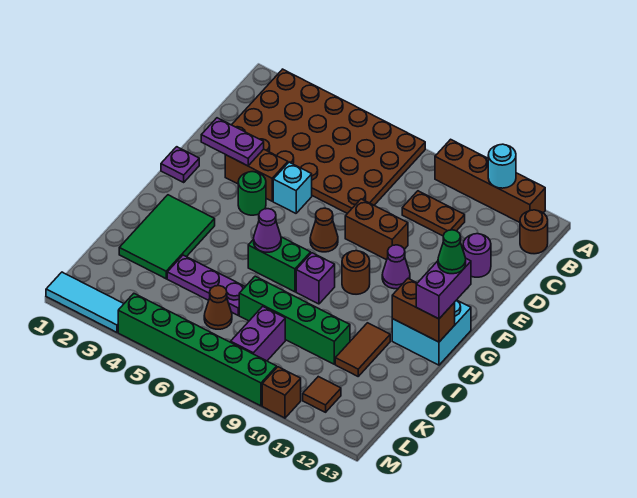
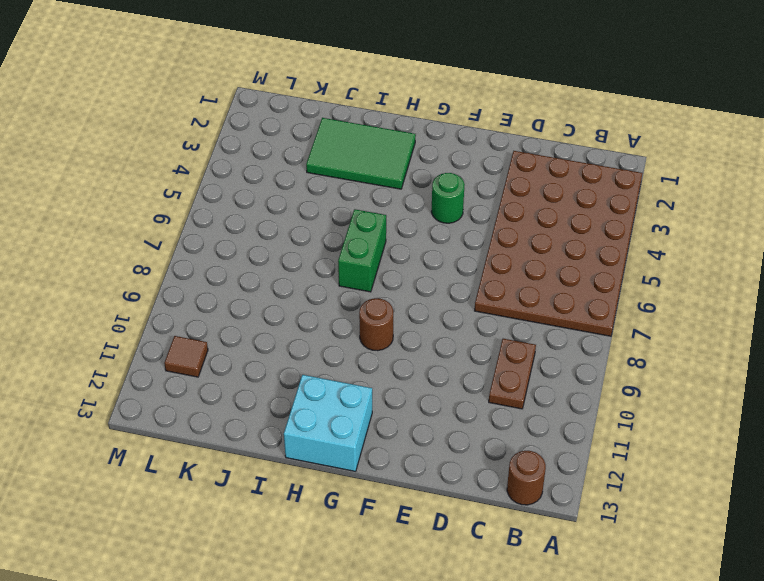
none -> brown 1x4 brick [435,139,545,222]
none -> purple 1x1 round brick [463,234,491,277]
none -> brown 1x2 brick [225,149,288,201]
none -> cyan 1x1 brick [273,162,312,213]

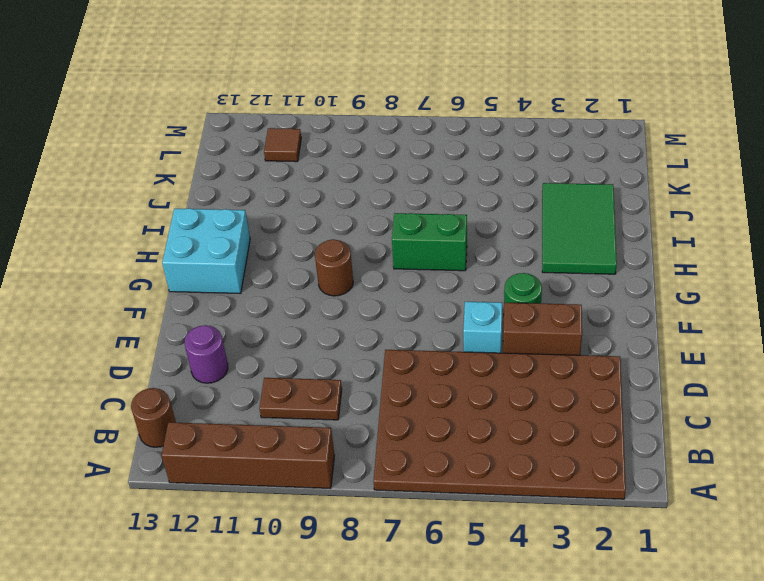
none -> brown 1x2 brick [345,199,408,260]
none -> purple 1x1 plate [161,147,199,182]
none -> brown 1x1 cone [310,208,338,252]
none -> purple 1x1 cone [382,245,410,289]

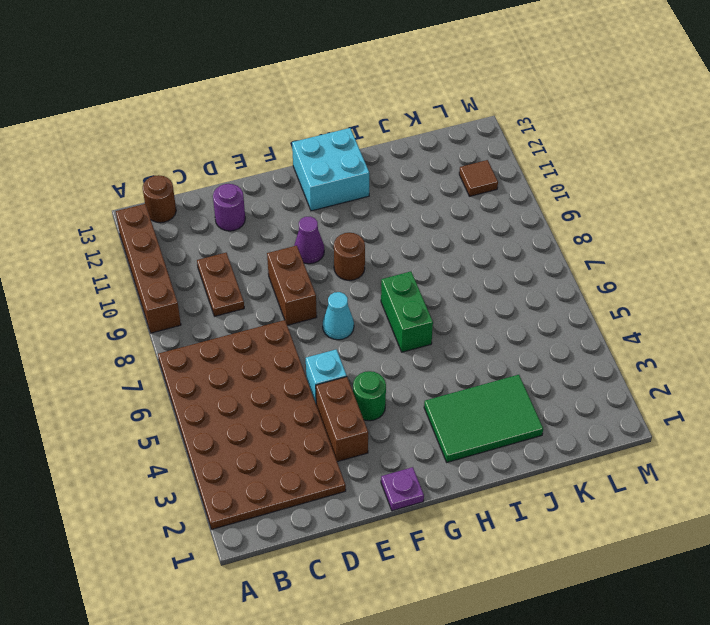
cyan 1x1 cone [323,292,354,340] -> brown 1x1 cone [310,208,338,252]
none -> purple 1x1 brick [296,253,335,304]
none -> brown 1x2 tile [335,323,390,376]
none -> purple 1x3 plate [167,255,245,315]
none -> green 1x4 brick [239,276,350,364]

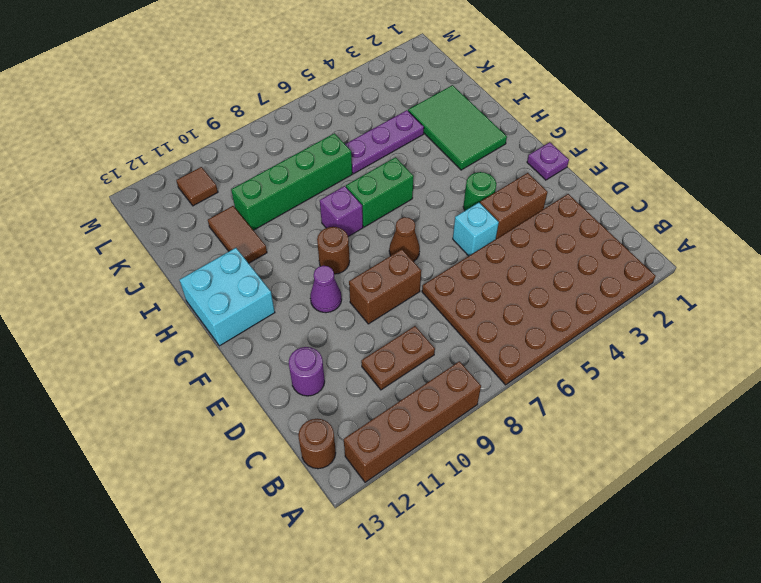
none -> brown 1x1 cone [204,286,232,329]
none -> purple 1x2 brick [231,306,285,361]
none -> cyan 1x3 tile [46,272,124,332]
none -> green 1x6 brick [118,294,277,406]

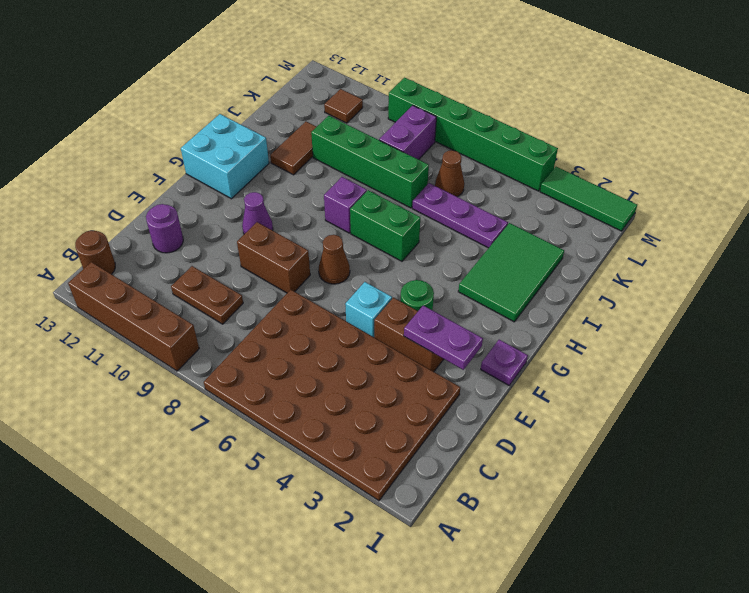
green 1x3 tile [540,167,637,231] -> cyan 1x3 tile [46,272,124,332]
none -> brown 1x1 round brick [342,251,370,294]
none -> brown 1x1 brick [262,367,301,418]
none -> cyan 1x1 round brick [488,144,516,188]
none -> purple 1x1 cone [254,209,281,252]

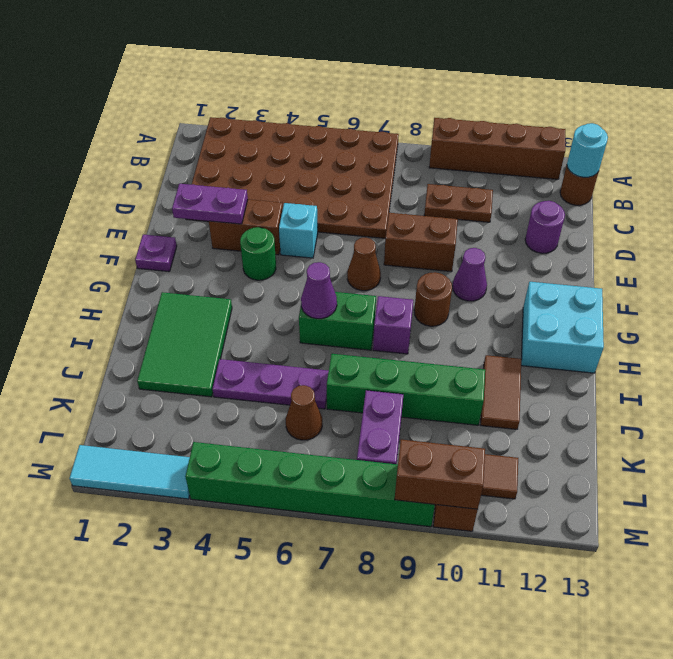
cyan 1x1 round brick [567,123,608,177] -> cyan 1x1 round brick moved to [488,144,516,188]
brown 1x2 brick [395,440,485,509] -> brown 1x2 brick moved to [392,279,455,342]
none -> purple 1x2 brick [416,259,471,319]
none -> green 1x1 cone [438,230,466,274]

